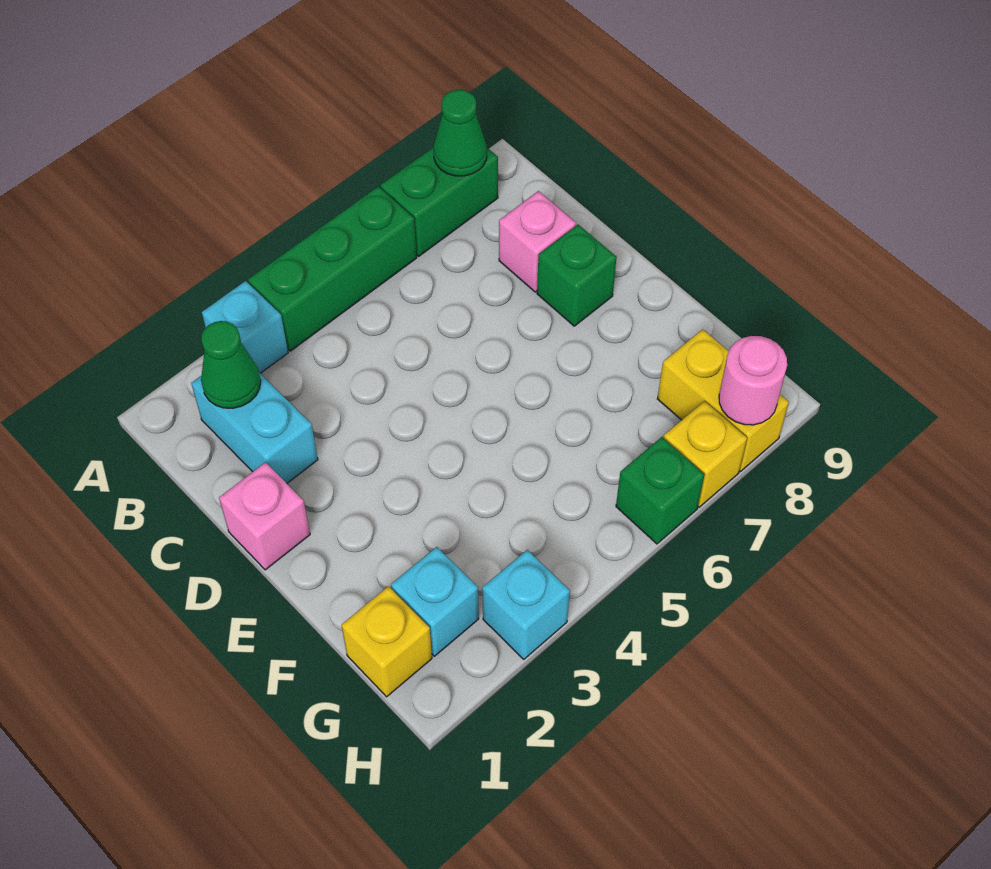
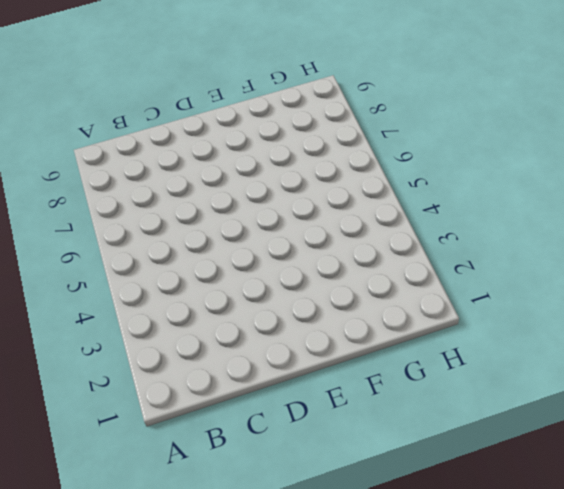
none -> cyan 1x1 brick [202,281,288,373]
none -> green 1x3 brick [248,186,417,351]
none -> green 1x2 brick [381,147,498,256]

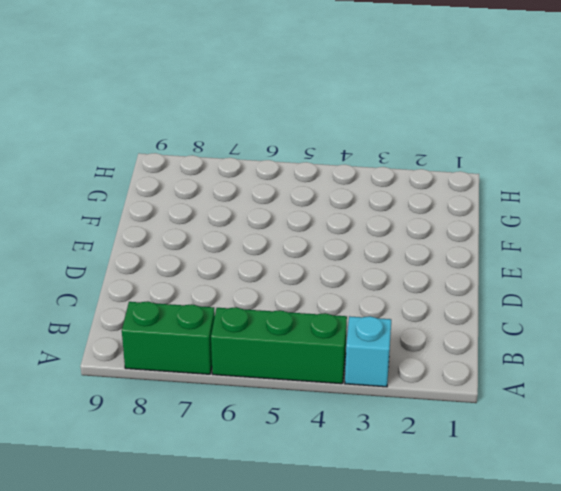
none -> cyan 1x2 brick [191,373,318,483]
none -> pink 1x1 brick [499,191,576,292]
none -> pink 1x1 brick [219,462,310,570]

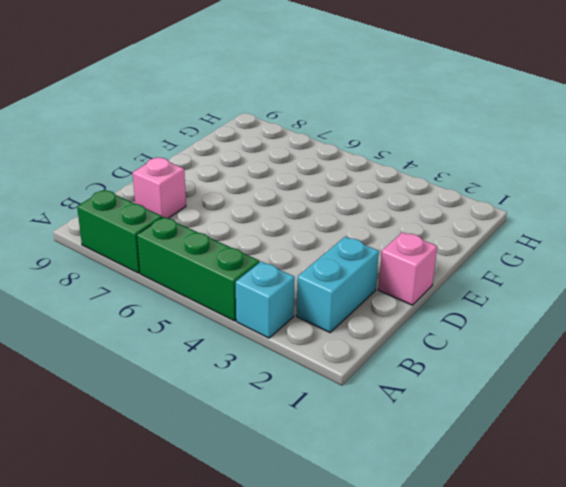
none -> green 1x1 brick [537,225,617,326]
none -> yellow 1x1 brick [342,586,432,697]
none -> cyan 1x1 brick [391,547,479,656]

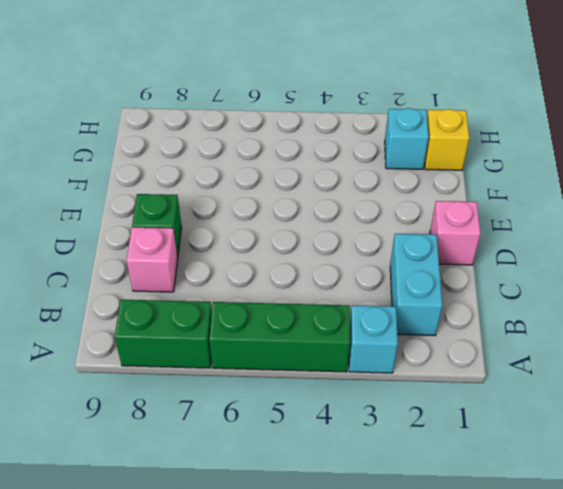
none -> yellow 1x2 brick [657,329,789,471]
none -> cyan 1x1 brick [482,550,570,659]
none -> green 1x1 brick [616,437,704,544]

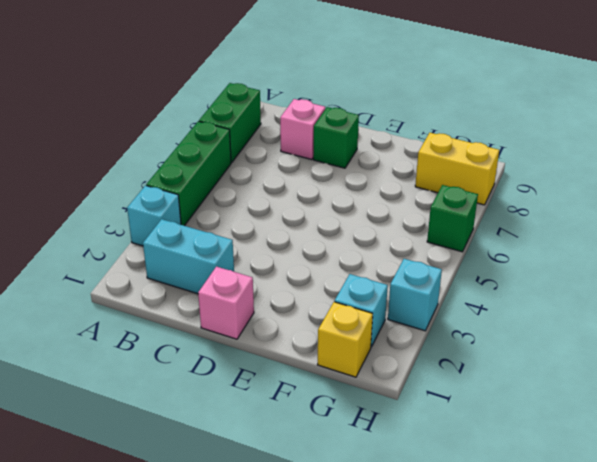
none -> yellow 1x1 brick [664,401,747,507]
none -> green 1x1 cone [433,90,487,176]
none -> green 1x1 cone [201,321,261,408]

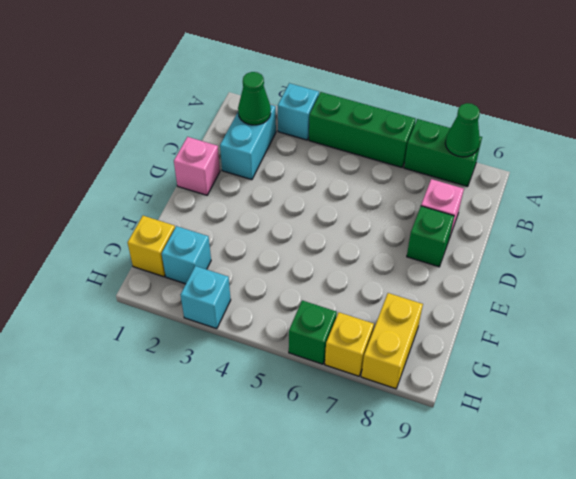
none -> pink 1x1 round brick [719,336,787,425]

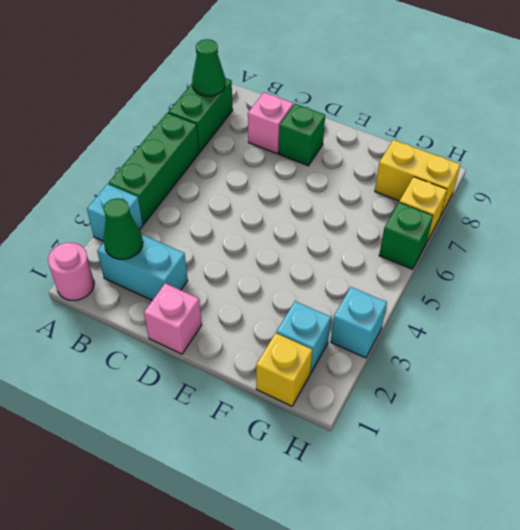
pink 1x1 round brick [48,243,94,300] -> pink 1x1 round brick moved to [719,336,787,425]

